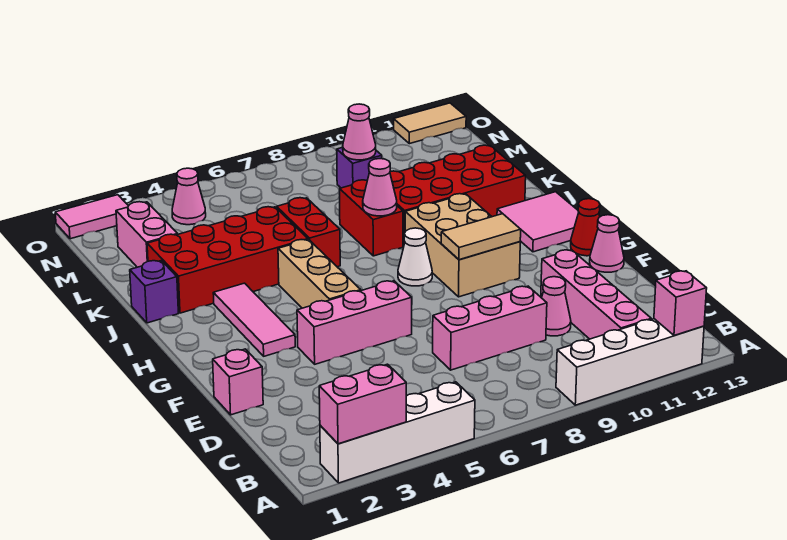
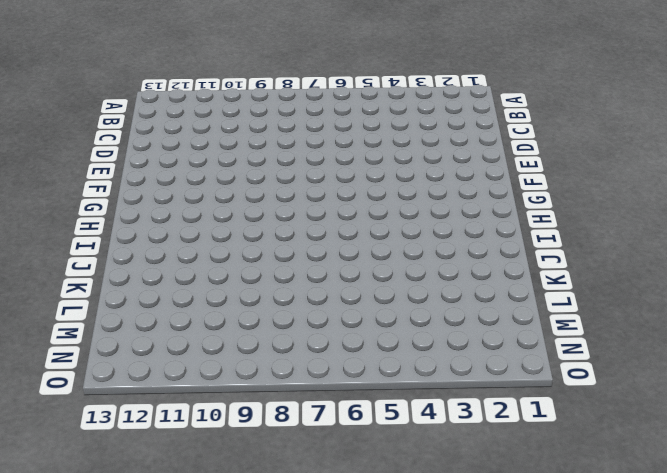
none -> white 1x4 brick [320,382,475,483]
none -> white 1x4 brick [556,319,704,405]
none -> pink 1x4 brick [541,250,651,339]

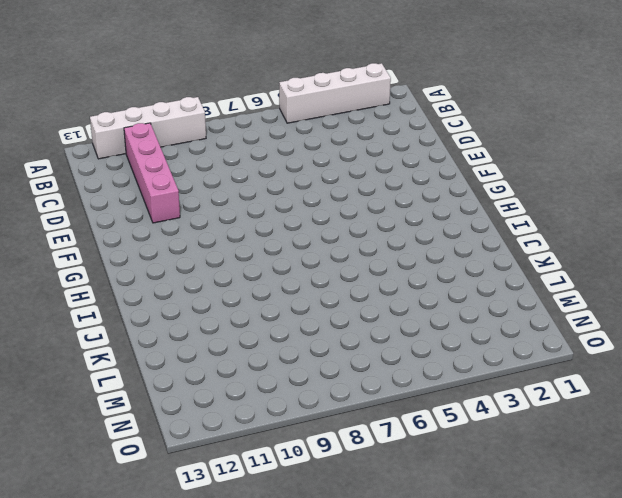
none -> pink 1x3 brick [433,286,547,370]
none -> pink 1x1 cone [542,277,571,336]
none -> pink 1x1 brick [213,349,263,415]

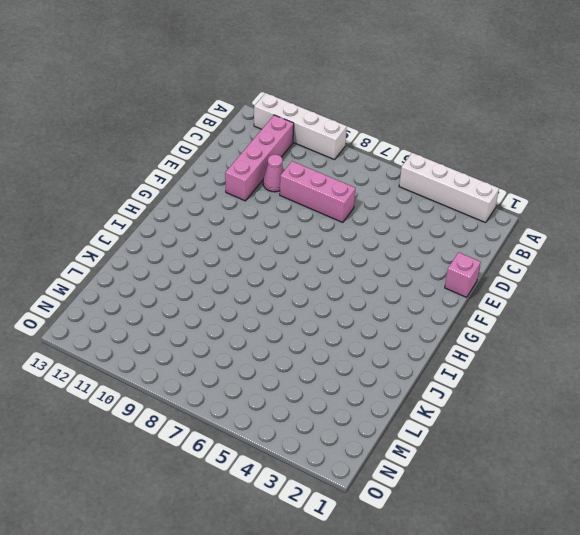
none -> pink 1x3 brick [297,281,412,364]
none -> pink 1x1 cone [590,215,624,272]
none -> pink 1x3 tile [213,283,295,356]

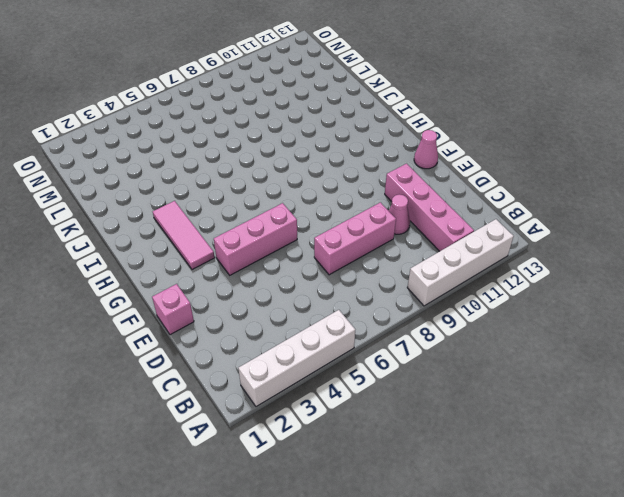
none -> tan 1x3 brick [278,240,361,308]
none -> tan 2x3 brick [405,194,520,297]
none -> red 1x1 cone [571,199,600,256]

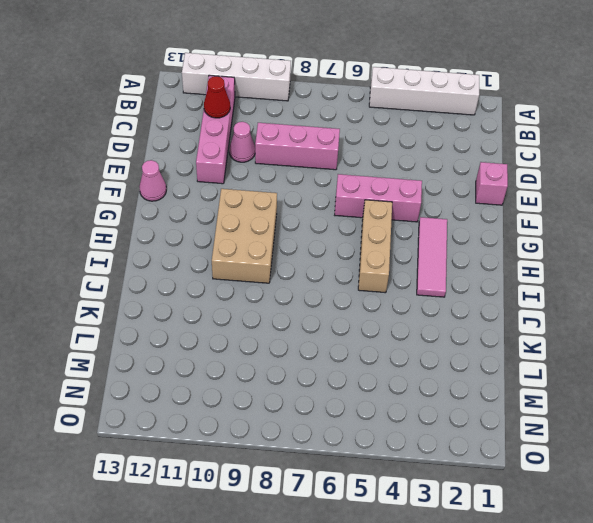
red 1x1 cone [204,76,230,118] -> red 1x1 cone moved to [571,199,600,256]
none -> white 1x1 cone [398,228,432,286]
none -> pink 2x2 tile [497,192,579,252]
none -> purple 1x1 brick [130,261,178,323]

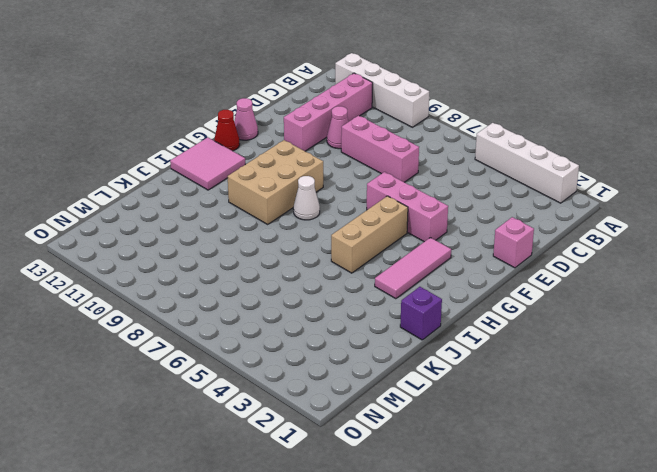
none -> red 2x4 brick [147,207,308,313]
none -> red 1x2 brick [277,198,340,267]
none -> red 1x2 brick [340,180,403,256]

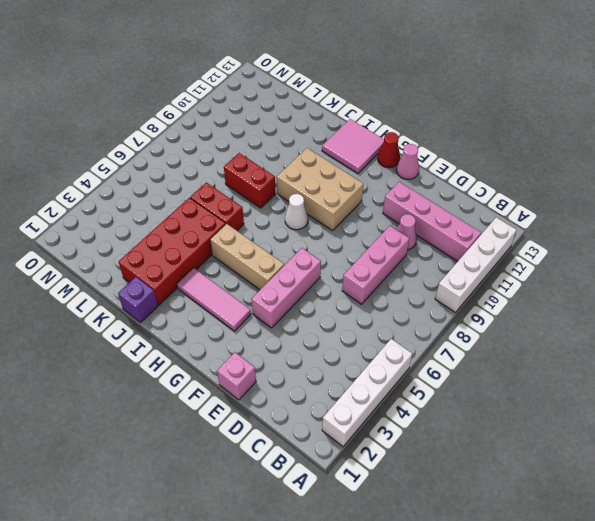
none -> red 2x4 brick [390,145,526,246]
none -> pink 1x2 brick [116,202,178,267]
none -> purple 1x1 brick [337,147,382,188]

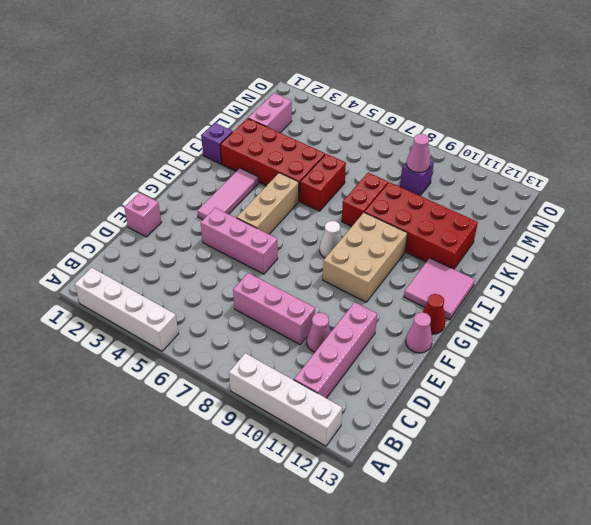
none -> pink 1x1 cone [172,168,206,225]
none -> pink 1x2 tile [55,195,128,239]
none -> tan 1x2 tile [394,103,466,144]

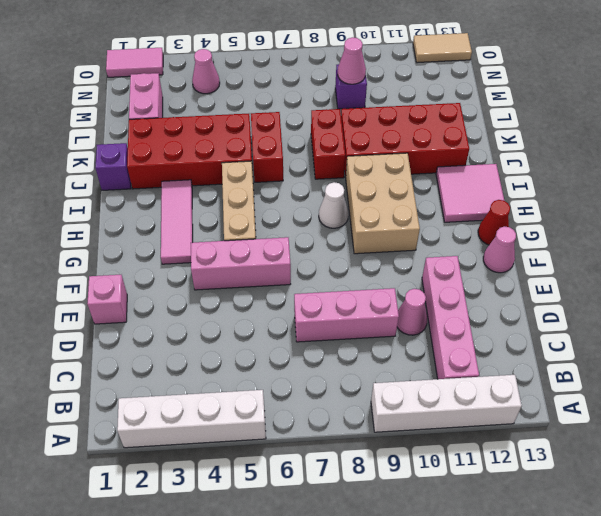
none -> pink 1x2 brick [319,364,406,444]
none -> pink 1x1 brick [654,271,707,335]
none -> tan 1x2 tile [441,214,521,260]

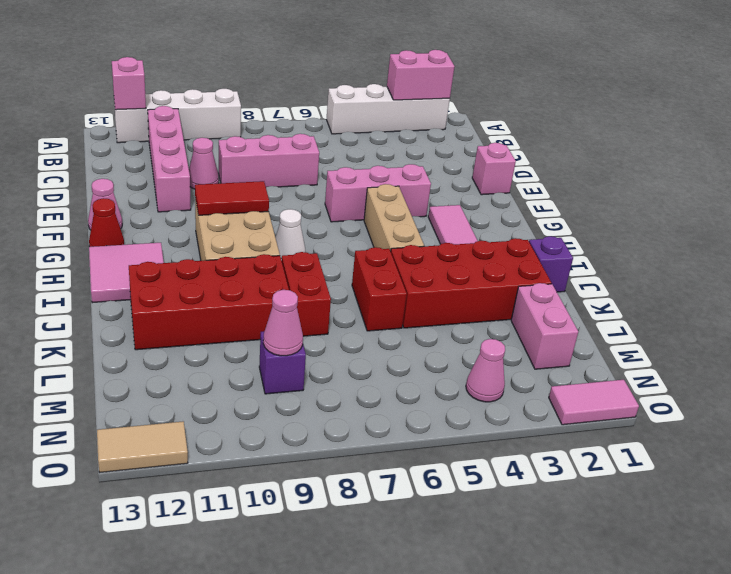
red 1x2 tile [195,181,269,215] -> tan 1x2 tile [441,214,521,260]
none -> pink 1x1 cone [363,159,397,216]

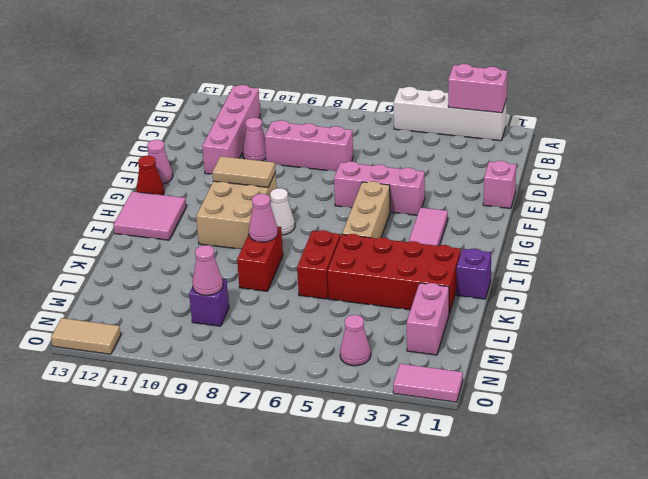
none -> white 1x4 brick [556,319,704,405]
none -> red 2x4 brick [390,145,526,246]
none -> pink 1x1 brick [654,271,707,335]

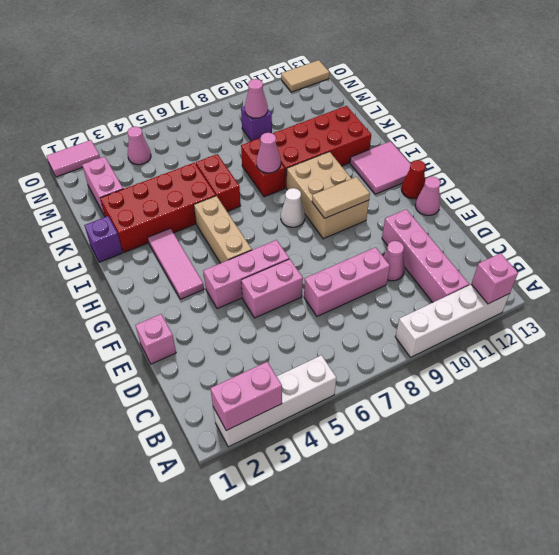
pink 1x2 brick [241,259,303,318] -> none

